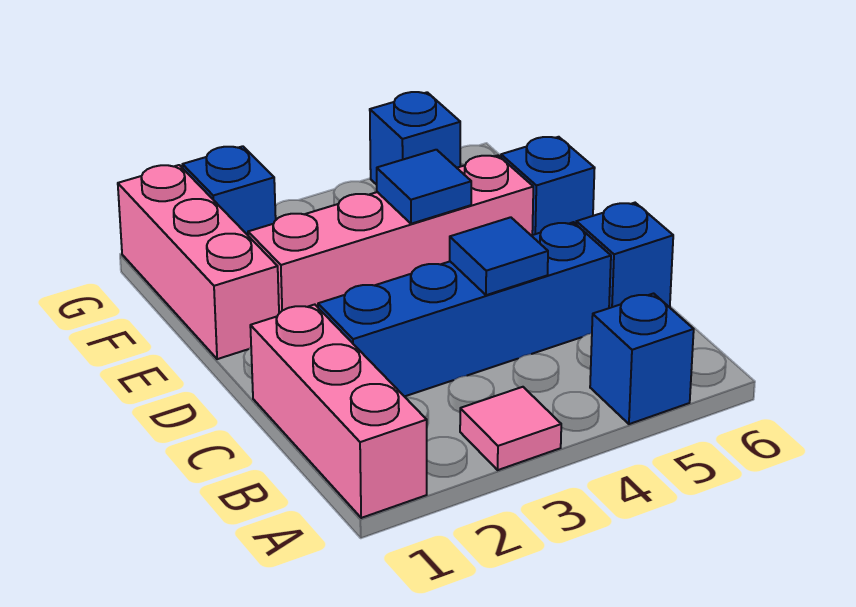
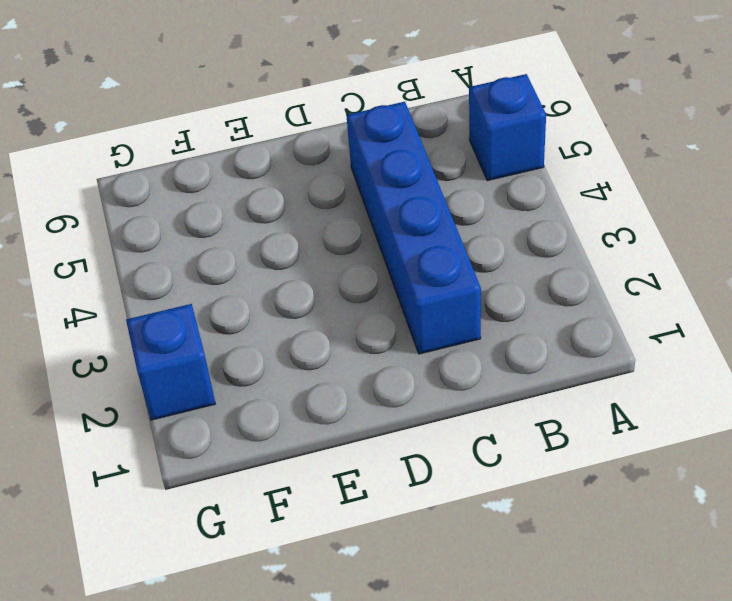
none -> pink 1x3 brick [250,305,427,518]
none -> pink 1x1 tile [460,387,561,470]
none -> blue 1x1 brick [576,203,673,308]

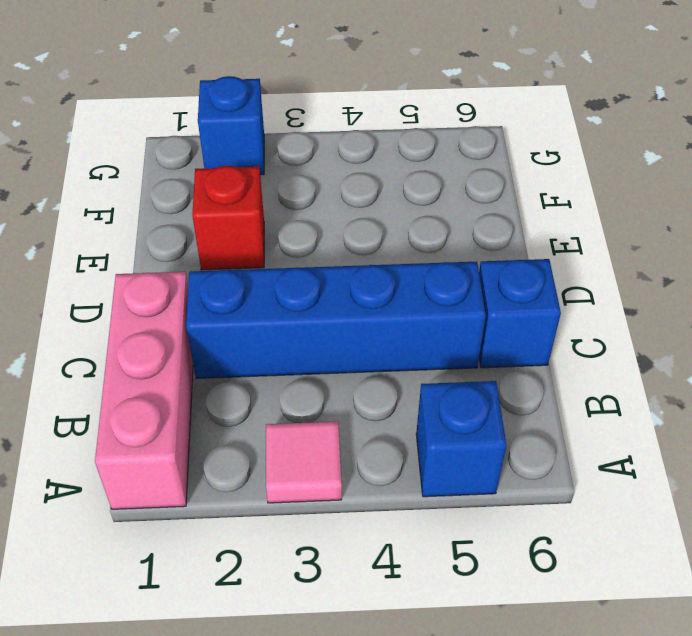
red 1x1 brick [192,166,264,270] -> pink 1x4 brick [248,155,533,313]
none -> pink 1x3 brick [118,165,279,359]
none -> blue 1x1 brick [501,137,595,235]
none -> blue 1x1 brick [370,92,460,185]

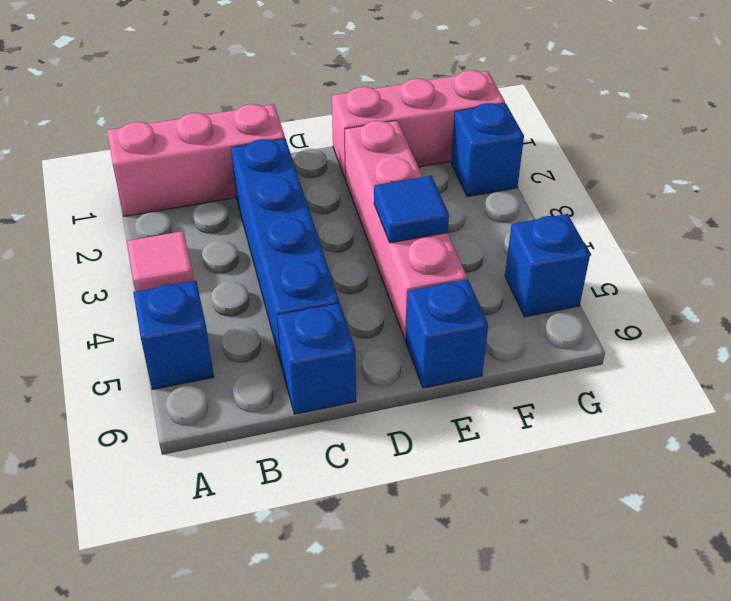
none -> blue 1x1 tile [450,217,548,295]

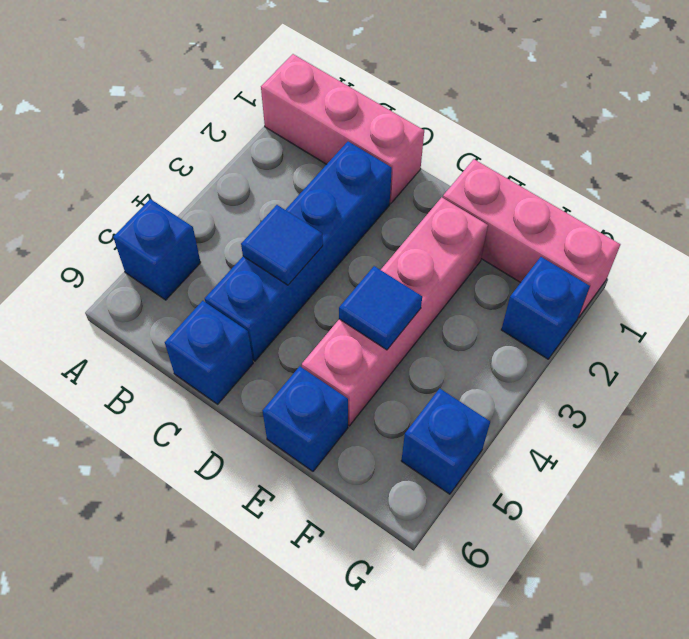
none -> pink 1x1 tile [460,387,561,470]

